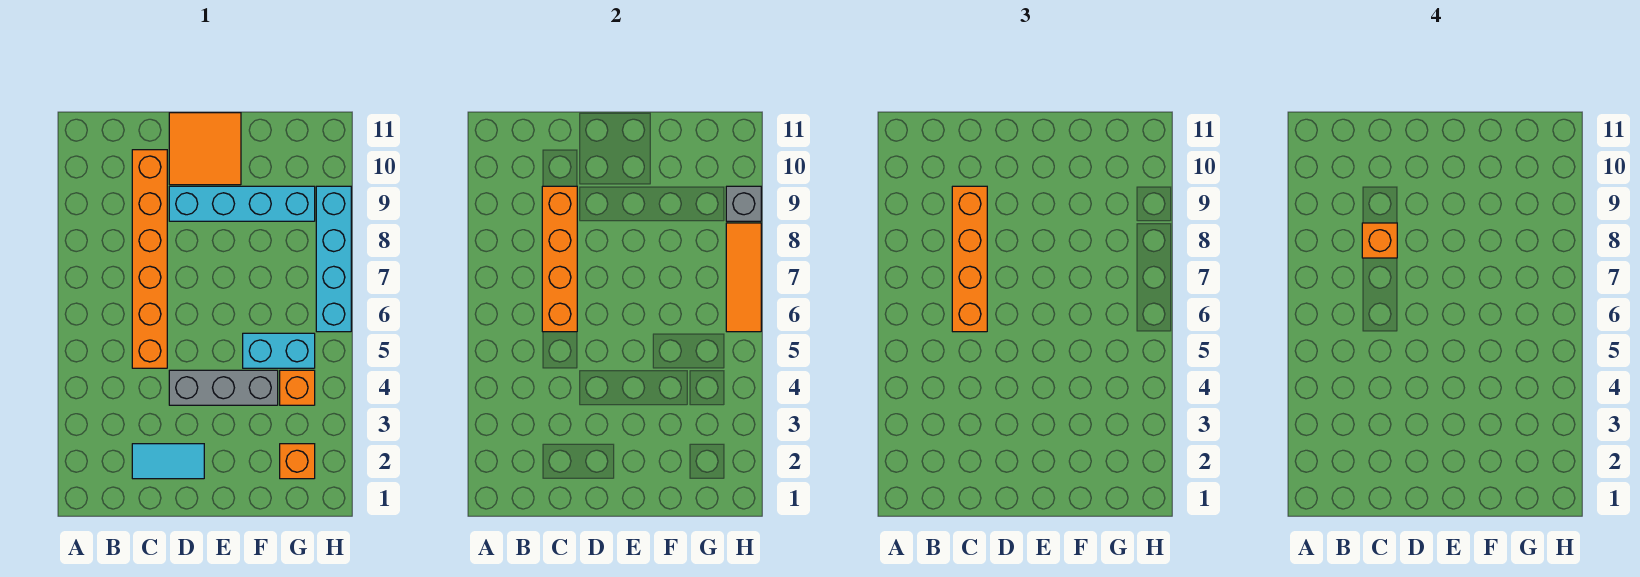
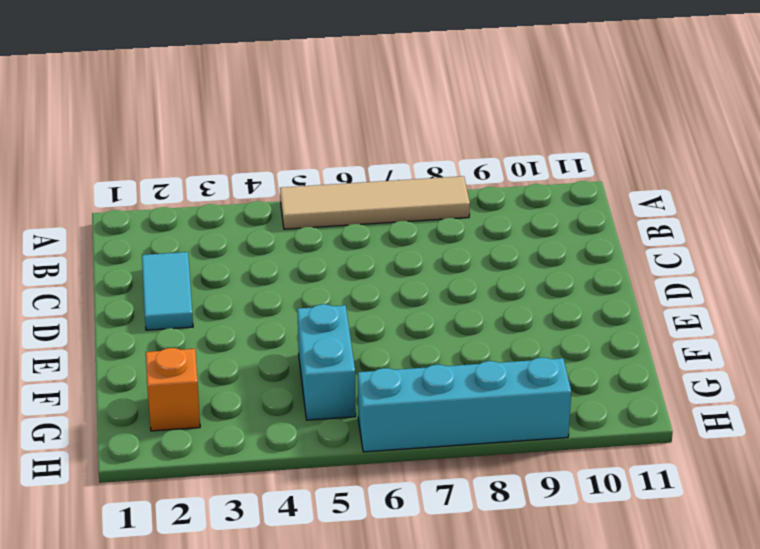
tan 1x4 tile [280,176,470,229] -> none
none -> orange 1x6 brick [132,150,167,368]
none -> grey 1x3 brick [169,370,278,405]
none -> cyan 1x4 brick [169,186,315,221]

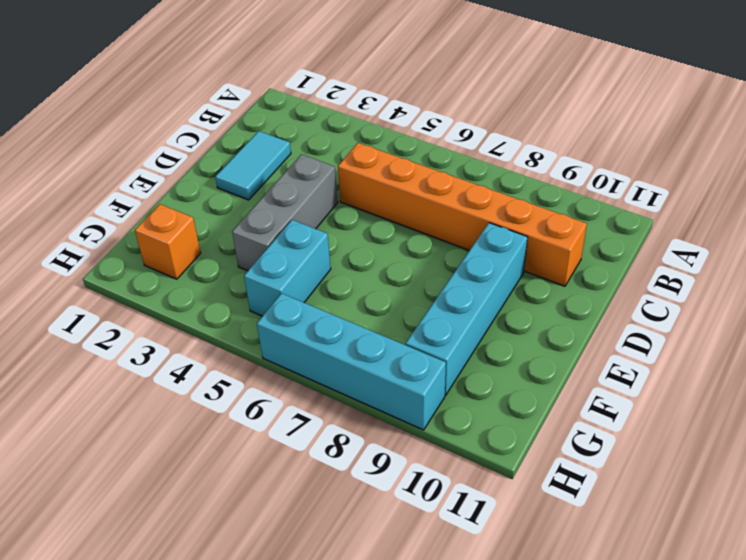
none -> orange 2x2 tile [169,113,241,185]
none -> orange 1x1 brick [280,370,315,405]
none -> orange 1x4 brick [542,186,577,332]

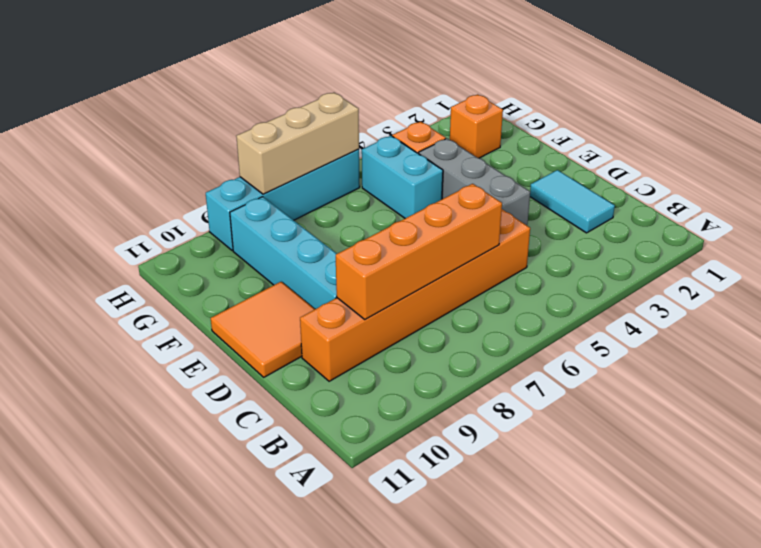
tan 1x3 brick [236,93,359,194] -> orange 1x3 tile [726,223,761,332]
none -> grey 1x1 brick [726,186,761,221]
none -> orange 1x4 brick [952,186,987,332]
none -> orange 1x1 brick [1362,223,1397,258]

